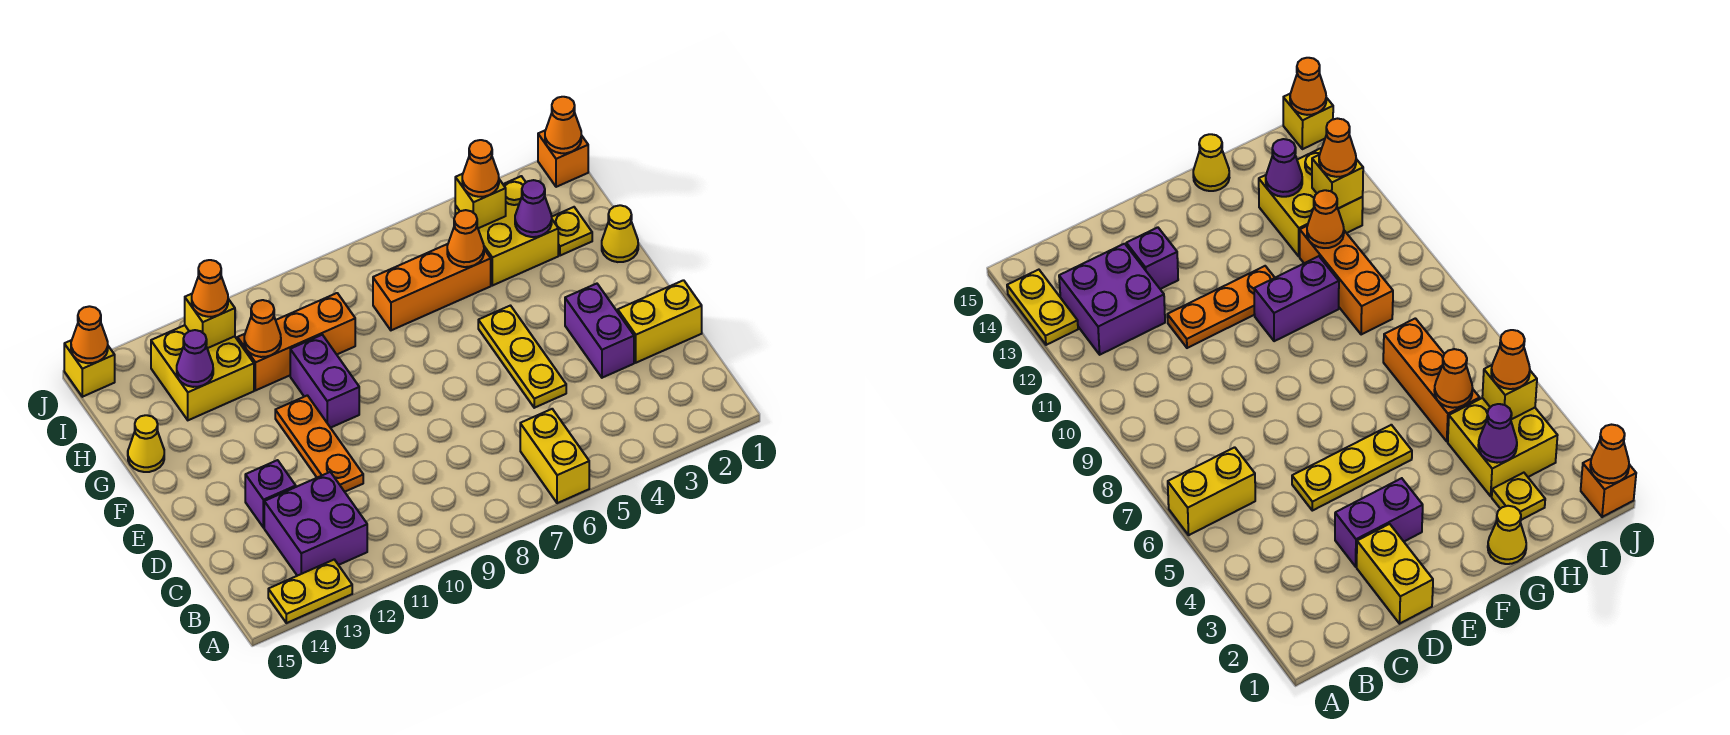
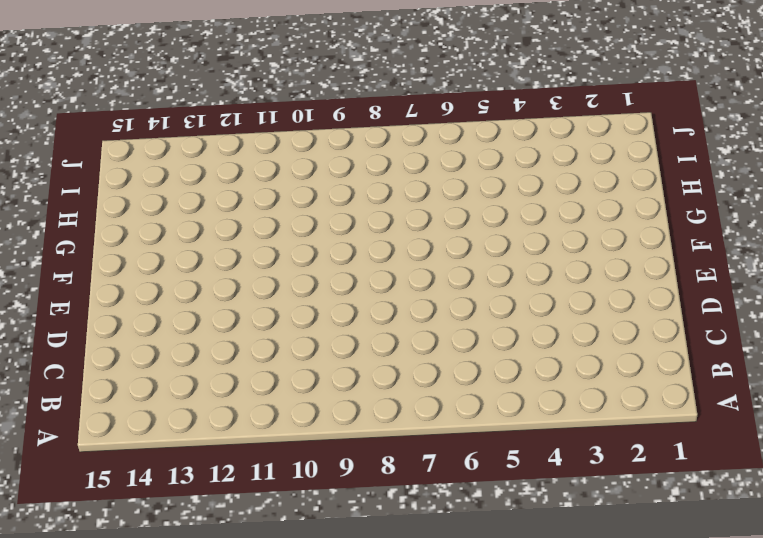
none -> yellow 1x2 brick [520,409,589,503]
none -> yellow 1x2 plate [268,560,352,623]
none -> purple 2x2 brick [264,472,367,576]

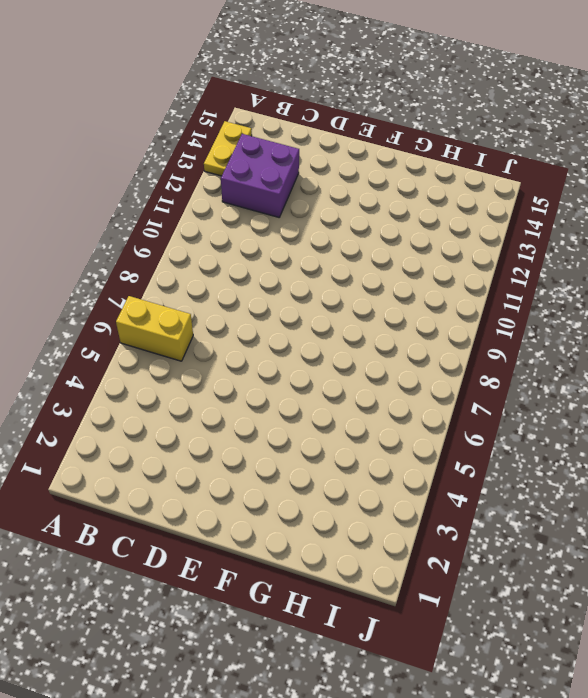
none -> yellow 1x2 brick [618,280,702,363]
none -> purple 1x2 brick [565,284,634,378]
none -> yellow 1x3 plate [478,306,566,408]

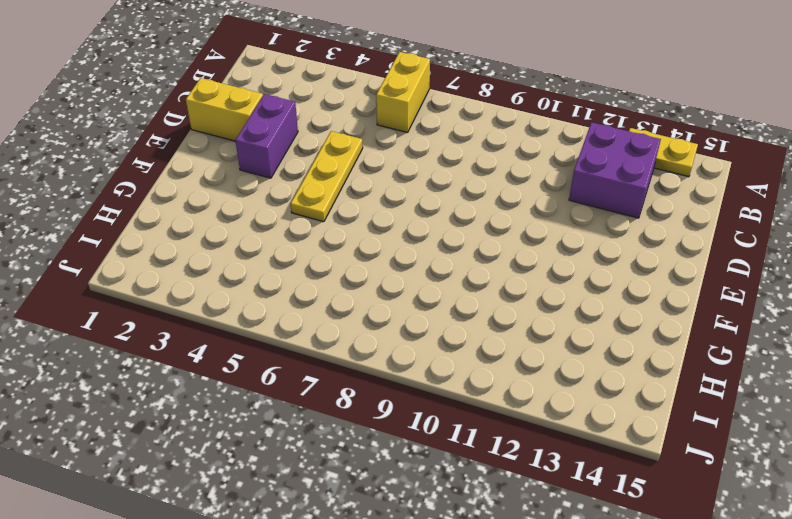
none -> orange 1x3 plate [275,395,363,492]
none -> purple 1x1 brick [245,460,296,528]
none -> purple 1x2 brick [290,335,359,428]

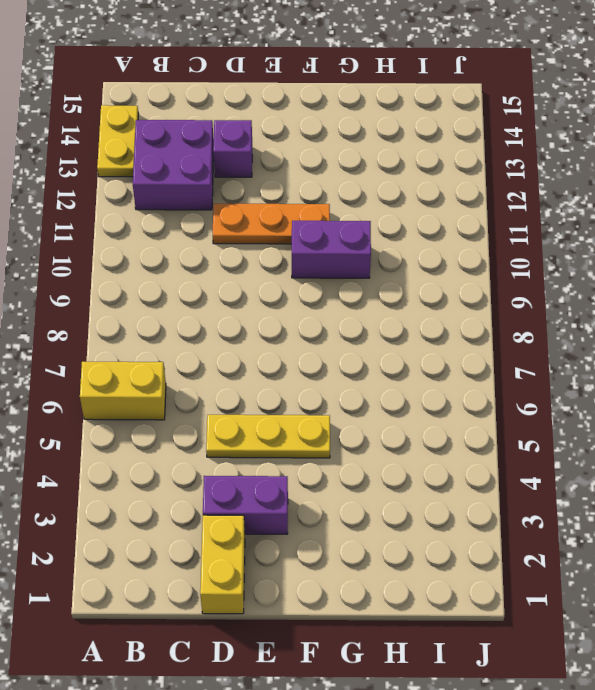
none -> yellow 1x1 cone [602,205,638,262]
none -> yellow 1x1 cone [128,415,164,472]
none -> yellow 1x1 plate [552,207,592,256]

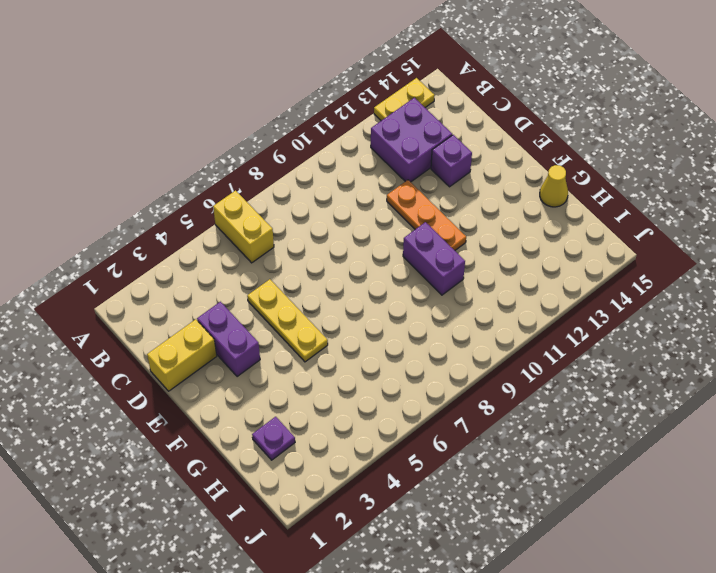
purple 1x1 plate [252,417,295,460] -> yellow 1x1 plate [552,207,592,256]
none -> yellow 1x1 cone [602,205,638,262]
none -> yellow 2x2 brick [455,176,558,286]
none -> orange 1x3 brick [373,244,491,330]

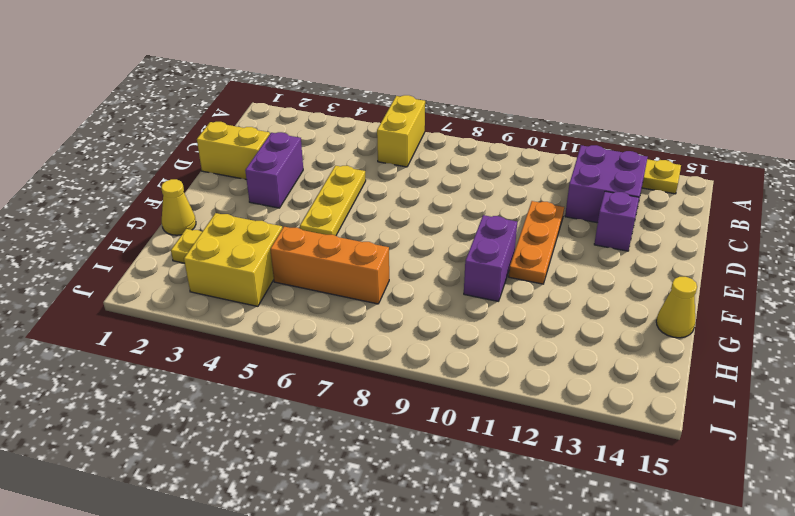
none -> orange 1x3 brick [237,293,355,390]
none -> yellow 2x2 brick [151,325,254,420]
none -> orange 1x1 brick [538,131,588,187]

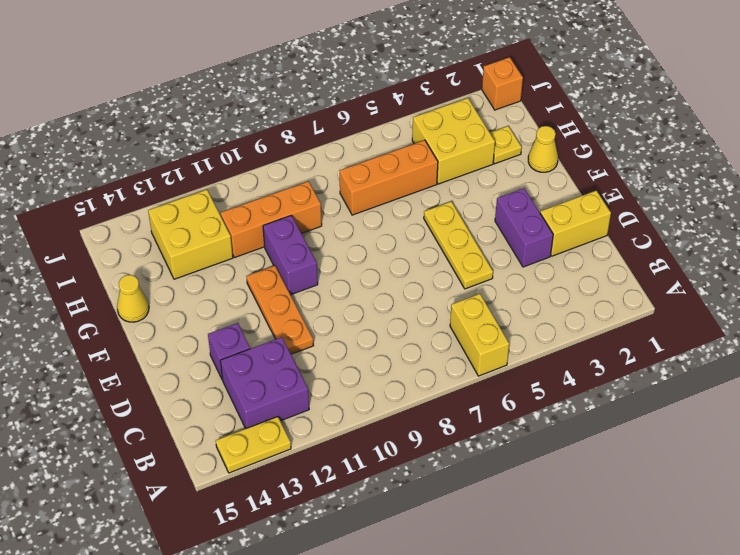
none -> yellow 1x1 brick [64,340,115,397]
none -> purple 1x1 cone [515,180,552,237]
none -> orange 1x1 cone [447,210,484,267]

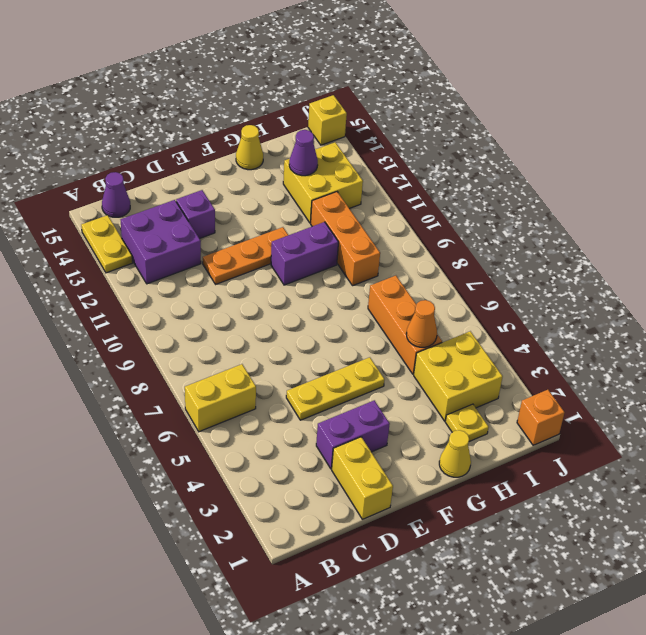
purple 1x1 cone [102,172,130,217] -> purple 1x1 cone moved to [515,180,552,237]
none -> orange 1x1 cone [244,300,281,357]
none -> yellow 1x1 brick [455,174,506,228]
none -> yellow 1x1 brick [185,294,235,348]

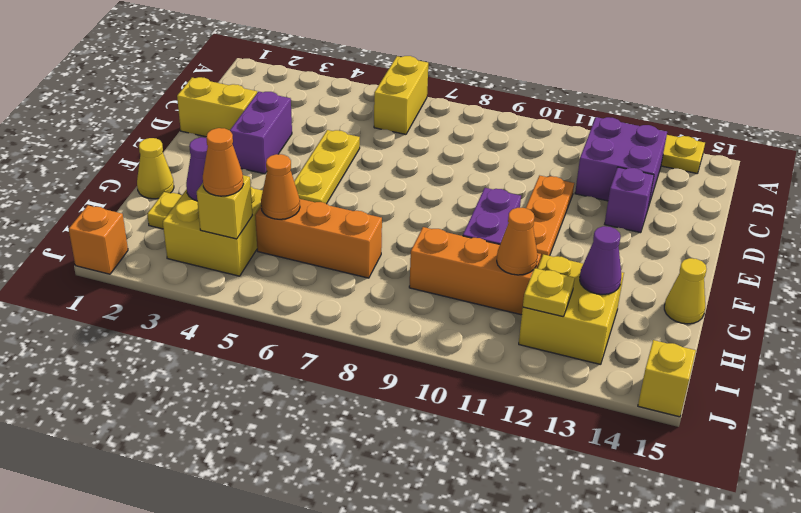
yellow 1x1 plate [523,268,575,316] -> yellow 1x1 brick [185,294,235,348]
none -> orange 1x1 cone [545,97,581,153]
none -> orange 1x1 cone [71,306,108,363]
none -> orange 1x1 cone [192,260,228,317]

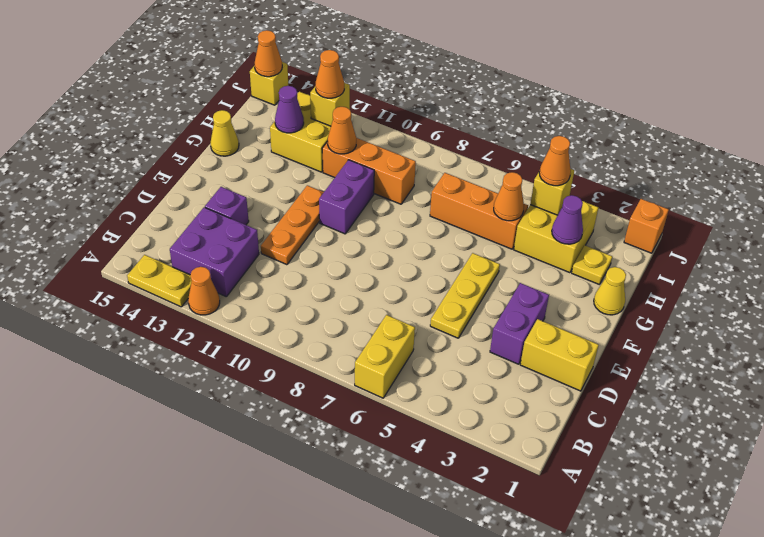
orange 1x1 cone [188,267,220,315] -> orange 1x1 cone moved to [545,97,581,153]

